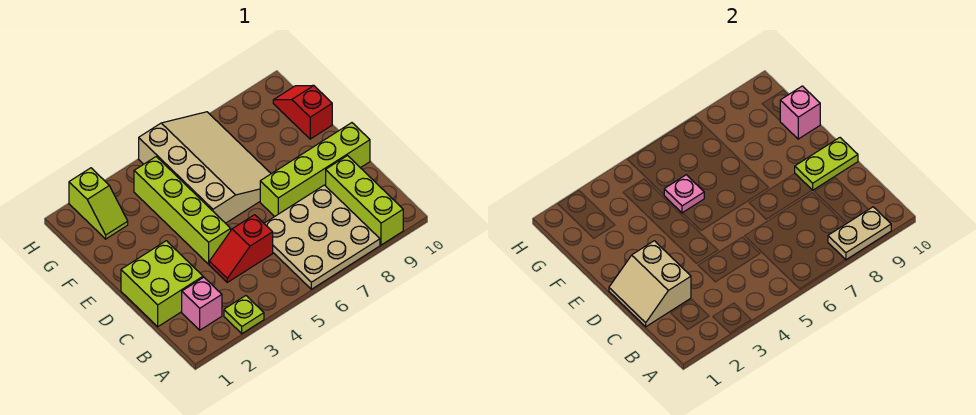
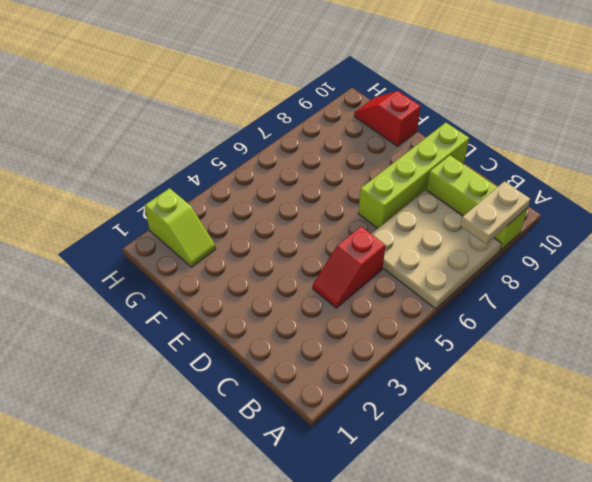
none -> lime 1x1 plate [224,296,264,334]
none -> pink 1x1 brick [182,277,222,330]
none -> lime 2x2 brick [121,241,203,327]

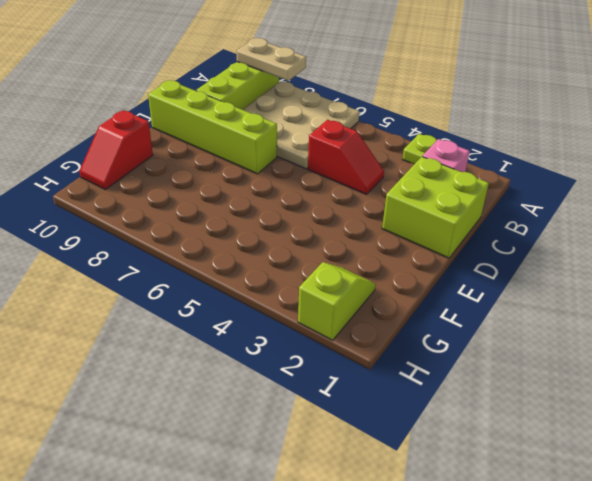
none -> lime 1x4 brick [134,157,231,264]
none -> tan 3x4 slope [139,112,271,223]
none -> tan 2x2 slope [609,241,691,327]

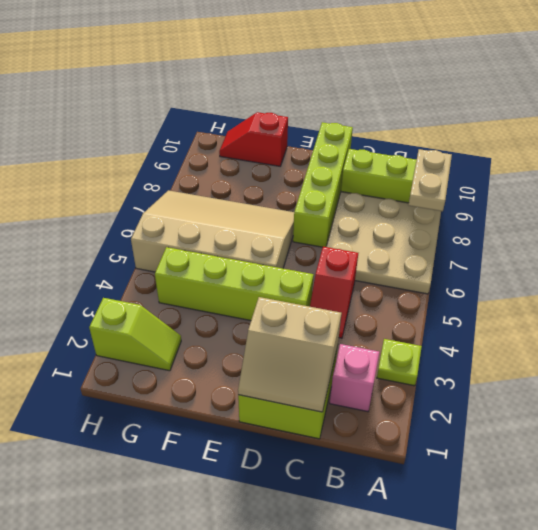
none -> lime 1x2 plate [795,138,858,190]
none -> pink 1x1 plate [664,175,704,213]
none -> pink 1x1 brick [780,86,820,139]

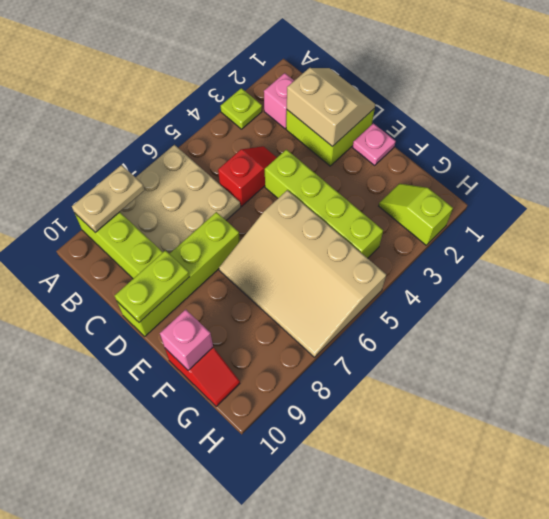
pink 1x1 plate [353,123,396,165] -> pink 1x1 plate moved to [664,175,704,213]

